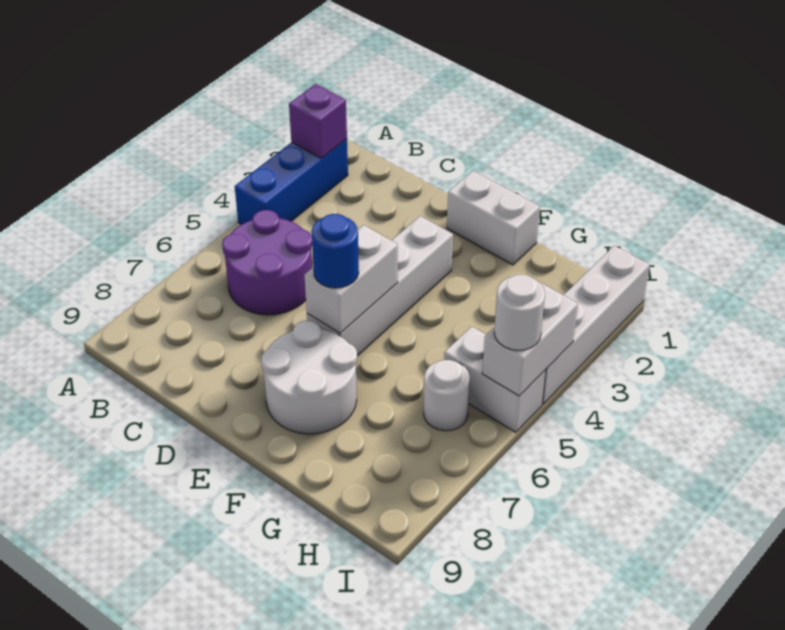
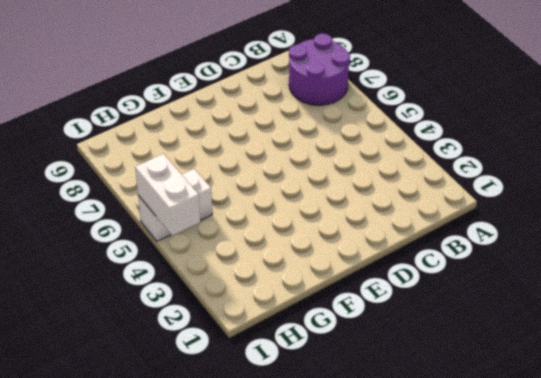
purple 2x2 round brick [289,33,350,105] -> purple 2x2 round brick moved to [222,210,312,315]
none -> blue 1x3 brick [235,139,348,225]
none -> white 1x2 brick [447,171,540,265]
none -> white 1x4 brick [307,216,453,356]

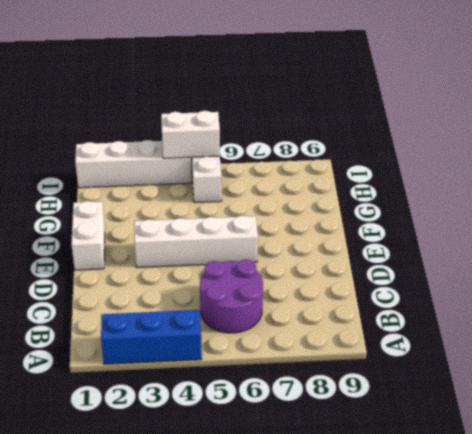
none -> white 2x2 round brick [261,321,357,434]
none -> white 1x1 round brick [424,360,470,431]
none -> purple 1x1 brick [289,84,347,158]

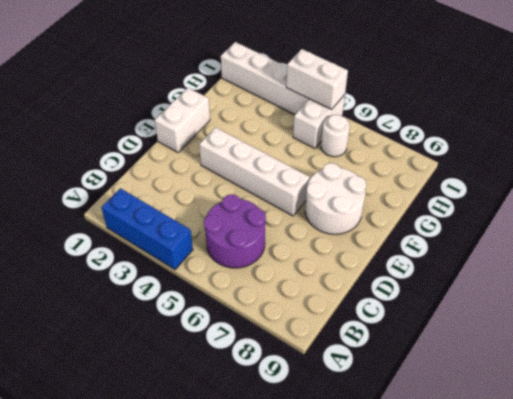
none -> purple 1x1 brick [289,84,347,158]
none -> white 1x2 brick [305,225,398,333]
none -> blue 1x1 round brick [312,214,359,288]

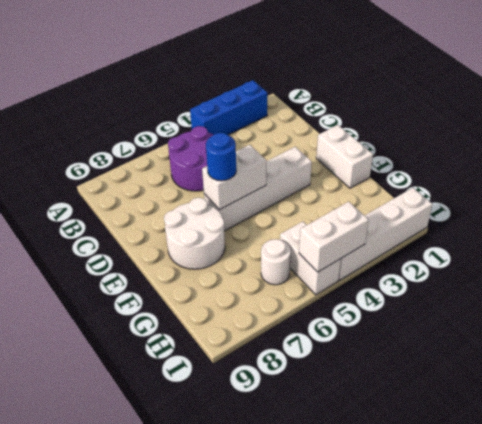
none -> purple 1x1 brick [289,84,347,158]
none -> white 1x1 round brick [494,275,545,350]

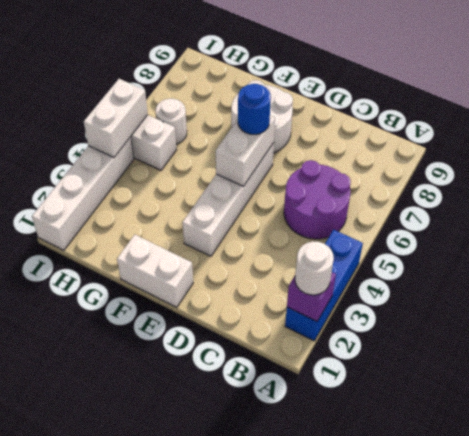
white 1x1 round brick [295,241,334,295] -> white 1x1 round brick moved to [494,275,545,350]

